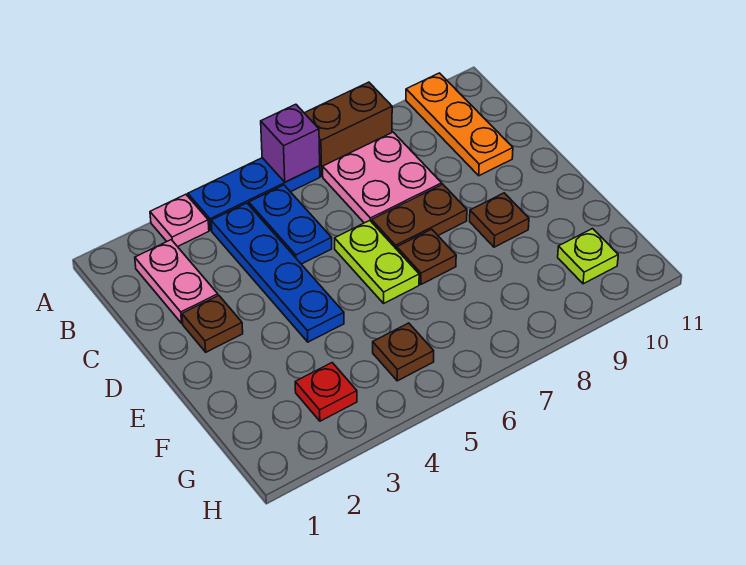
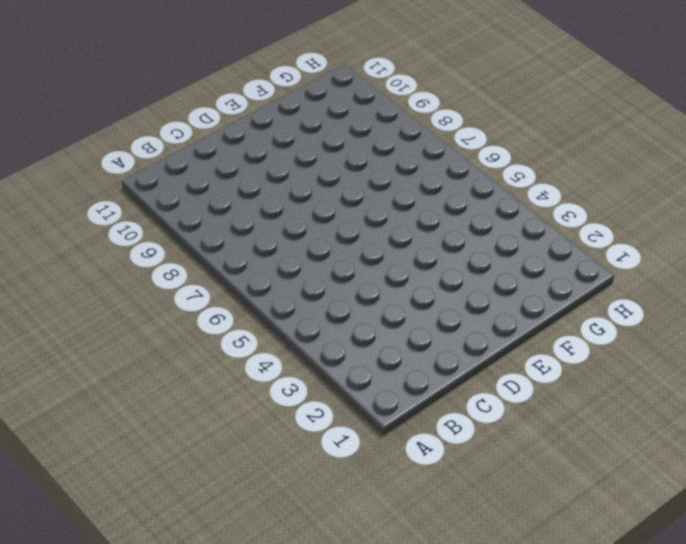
none -> pink 1x1 plate [150,194,209,247]
none -> blue 1x3 plate [188,158,320,230]
none -> brown 1x2 brick [305,82,392,176]

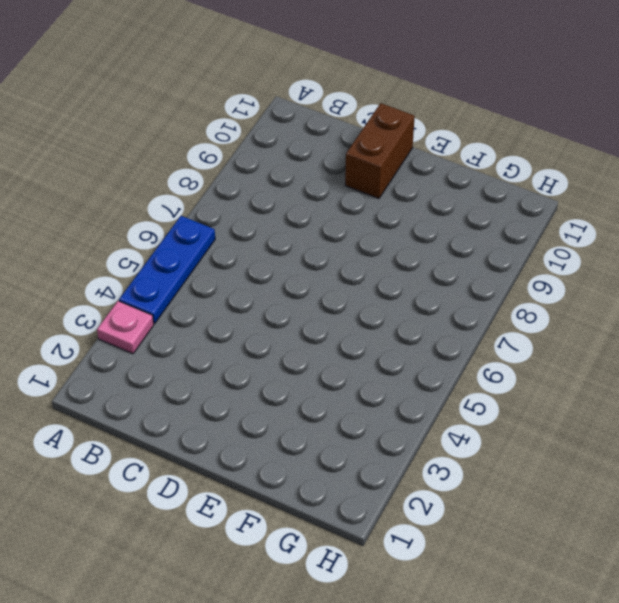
brown 1x2 brick [345,103,415,198] -> brown 1x2 brick moved to [305,82,392,176]
none -> orange 1x3 plate [406,73,513,176]
none -> pink 1x2 plate [135,240,218,323]
none -> blue 1x4 plate [211,203,344,342]

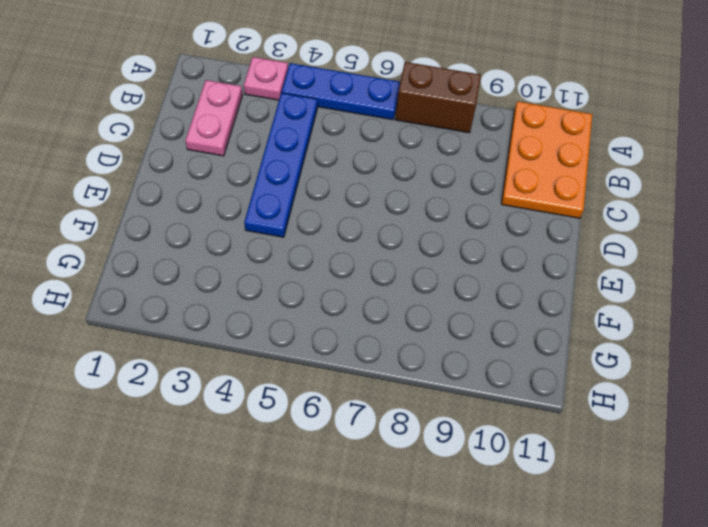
orange 2x3 plate [501,101,592,218] -> orange 1x3 plate [406,73,513,176]
none -> blue 1x2 plate [249,185,332,264]
none -> pink 2x2 plate [323,132,442,223]
none -> brown 1x1 plate [182,295,243,352]

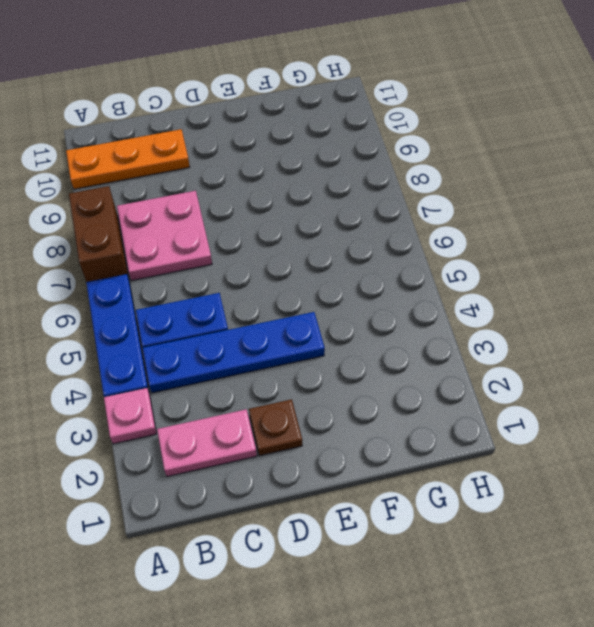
none -> lime 1x2 plate [335,221,419,303]
none -> brown 1x2 plate [372,184,467,249]
none -> brown 1x1 plate [397,229,456,284]

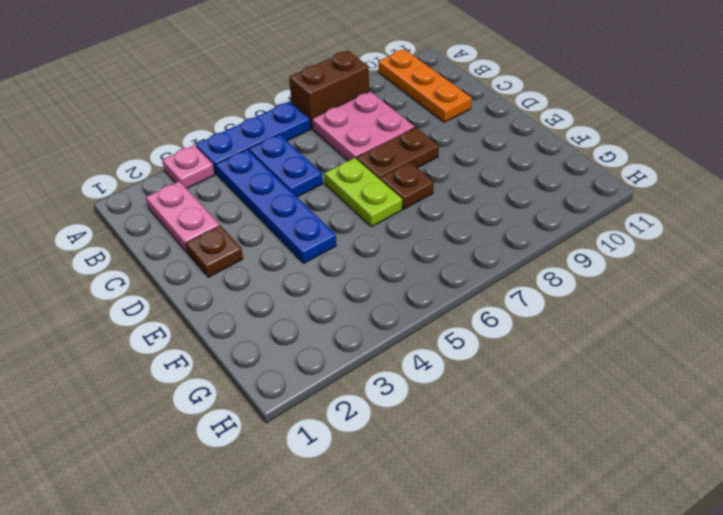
none -> brown 1x1 plate [470,193,529,247]
none -> red 1x1 plate [295,363,357,421]
none -> brown 1x1 plate [373,323,434,381]

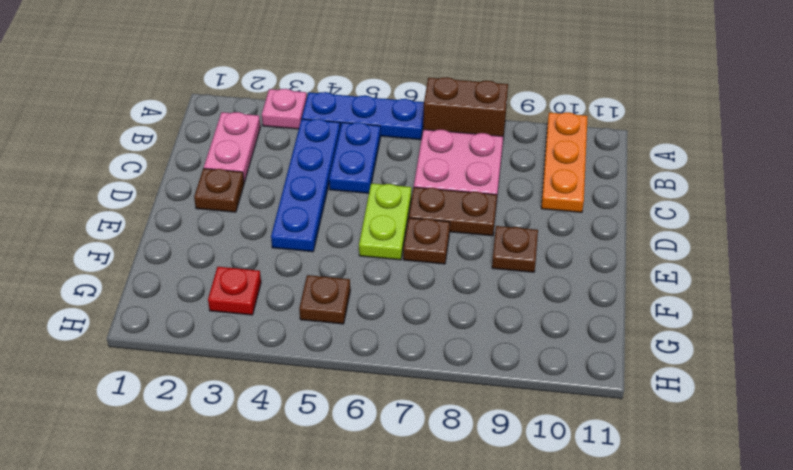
none -> lime 1x1 plate [558,229,618,284]
none -> purple 1x1 brick [261,104,320,182]

